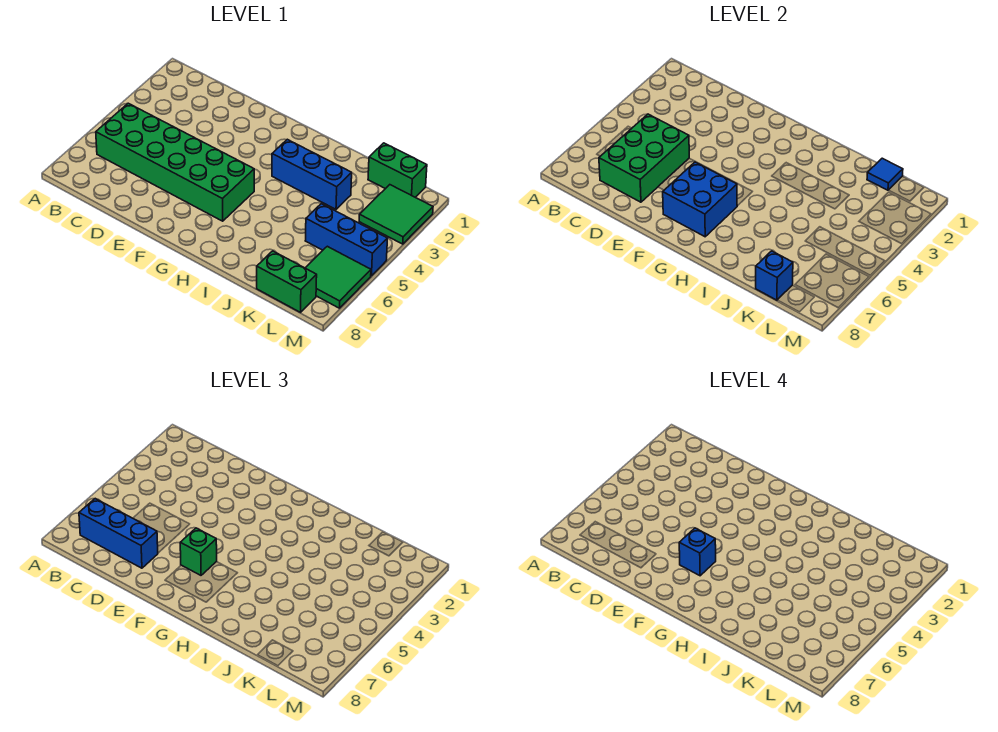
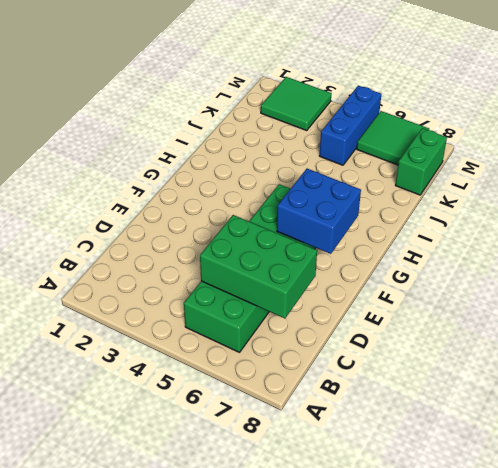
none -> blue 1x3 brick [272,139,352,209]
none -> green 1x2 brick [368,143,427,197]
none -> blue 1x1 tile [867,158,903,190]

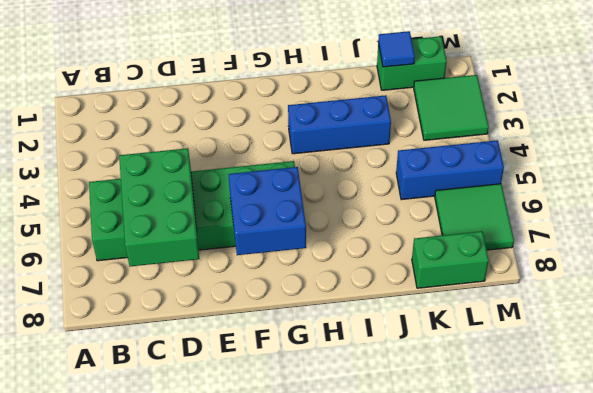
none -> blue 1x1 brick [756,251,793,300]
none -> blue 1x3 brick [79,499,158,568]
none -> green 1x1 brick [180,528,217,575]

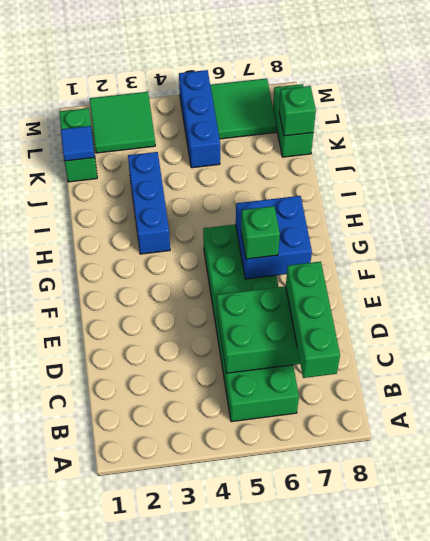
green 1x3 brick [286,262,340,378] -> blue 1x3 brick [79,499,158,568]
green 1x1 brick [279,86,316,136] -> blue 1x1 brick [756,251,793,300]
none -> blue 1x1 brick [679,528,716,576]

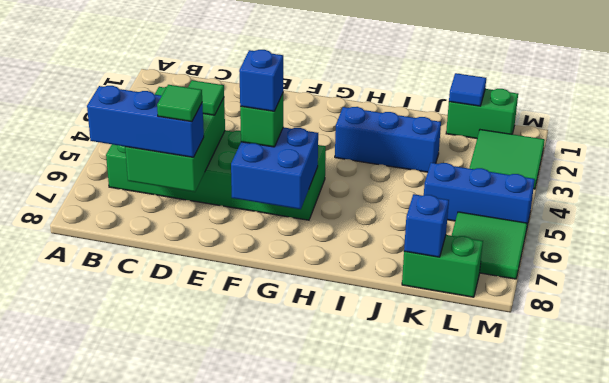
green 1x1 tile [188,80,224,115] -> none
green 1x1 tile [157,85,202,122] -> none

